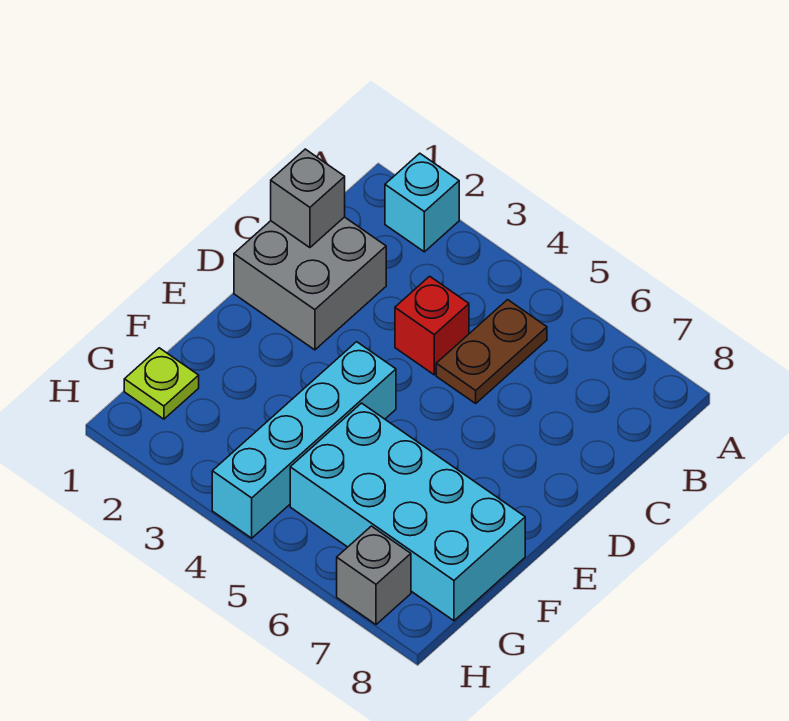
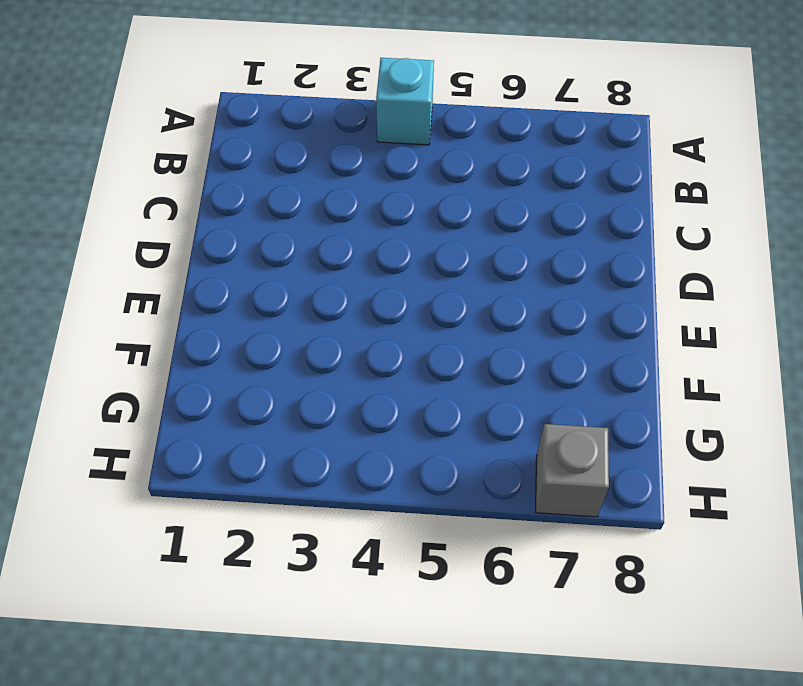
cyan 1x1 brick [376,58,434,145] -> cyan 1x1 brick moved to [385,153,459,252]
none -> brown 1x2 plate [436,300,547,403]
none -> grey 2x2 brick [234,217,386,350]

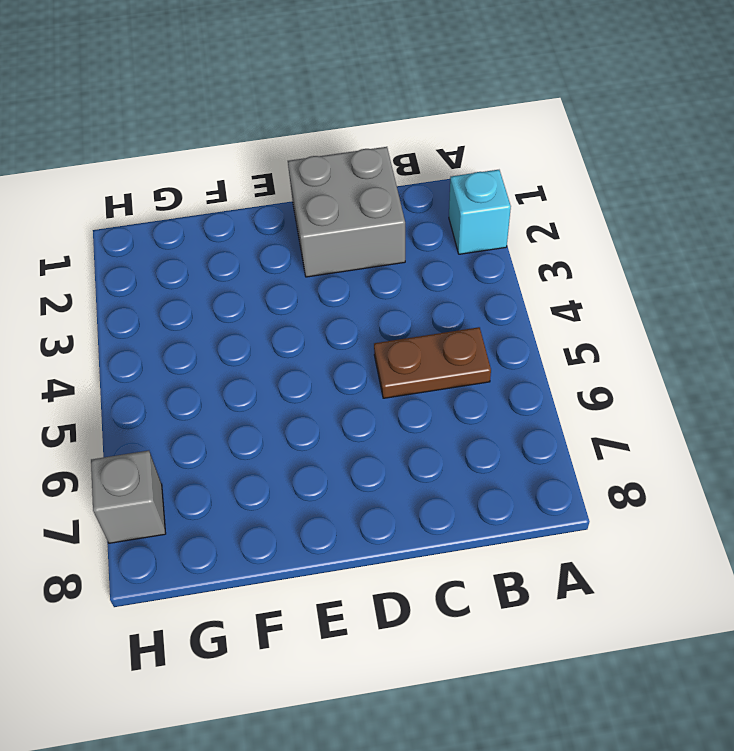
none -> red 1x1 brick [395,276,469,375]
none -> cyan 1x4 brick [212,342,396,538]

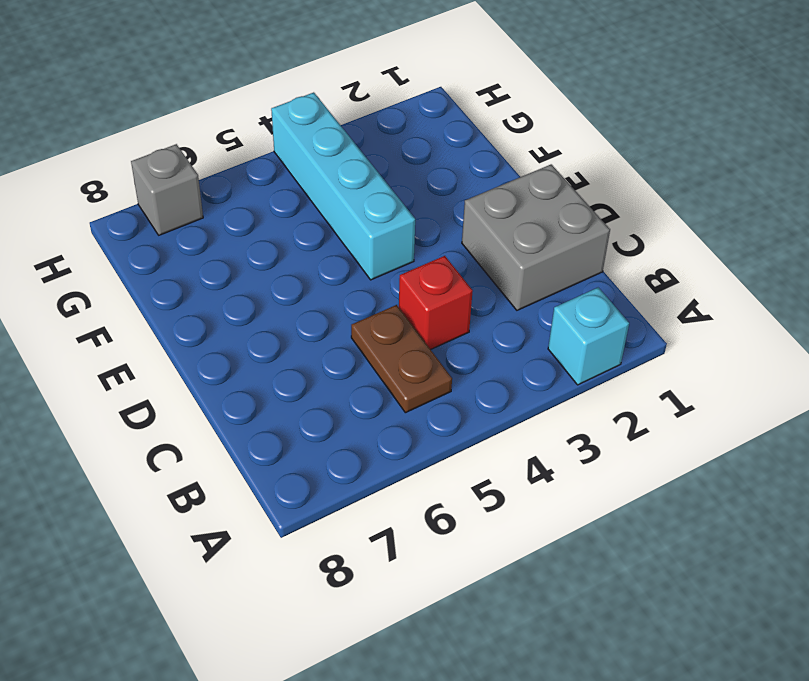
none -> cyan 2x4 brick [290,403,525,621]
none -> lime 1x1 plate [124,348,199,419]

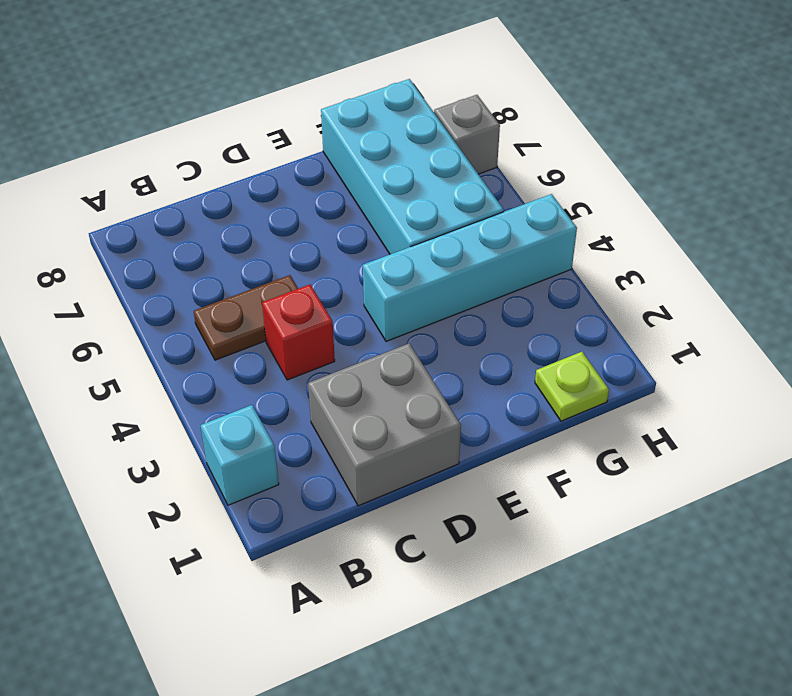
none -> grey 1x1 brick [271,149,345,248]

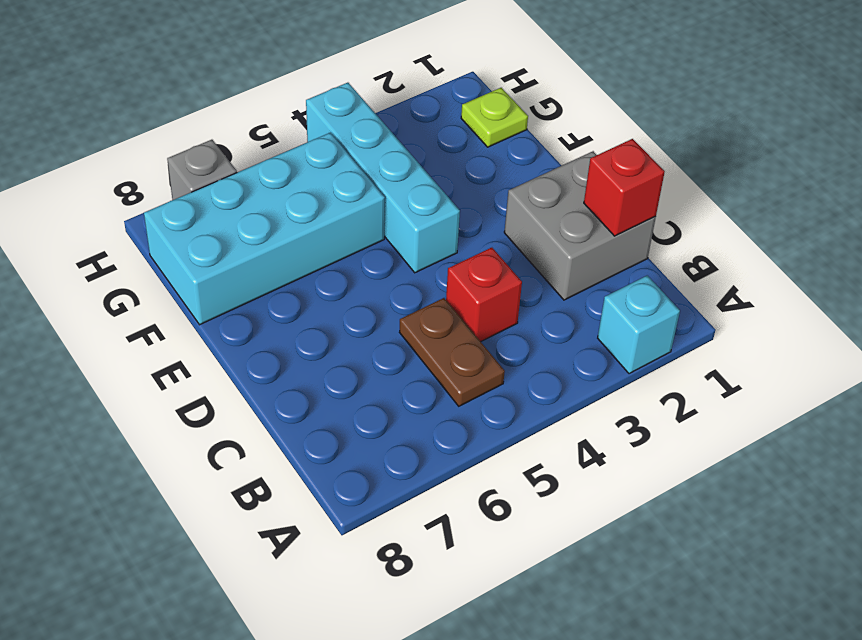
red 1x1 brick [584,139,665,236] -> grey 1x1 brick [271,149,345,248]

